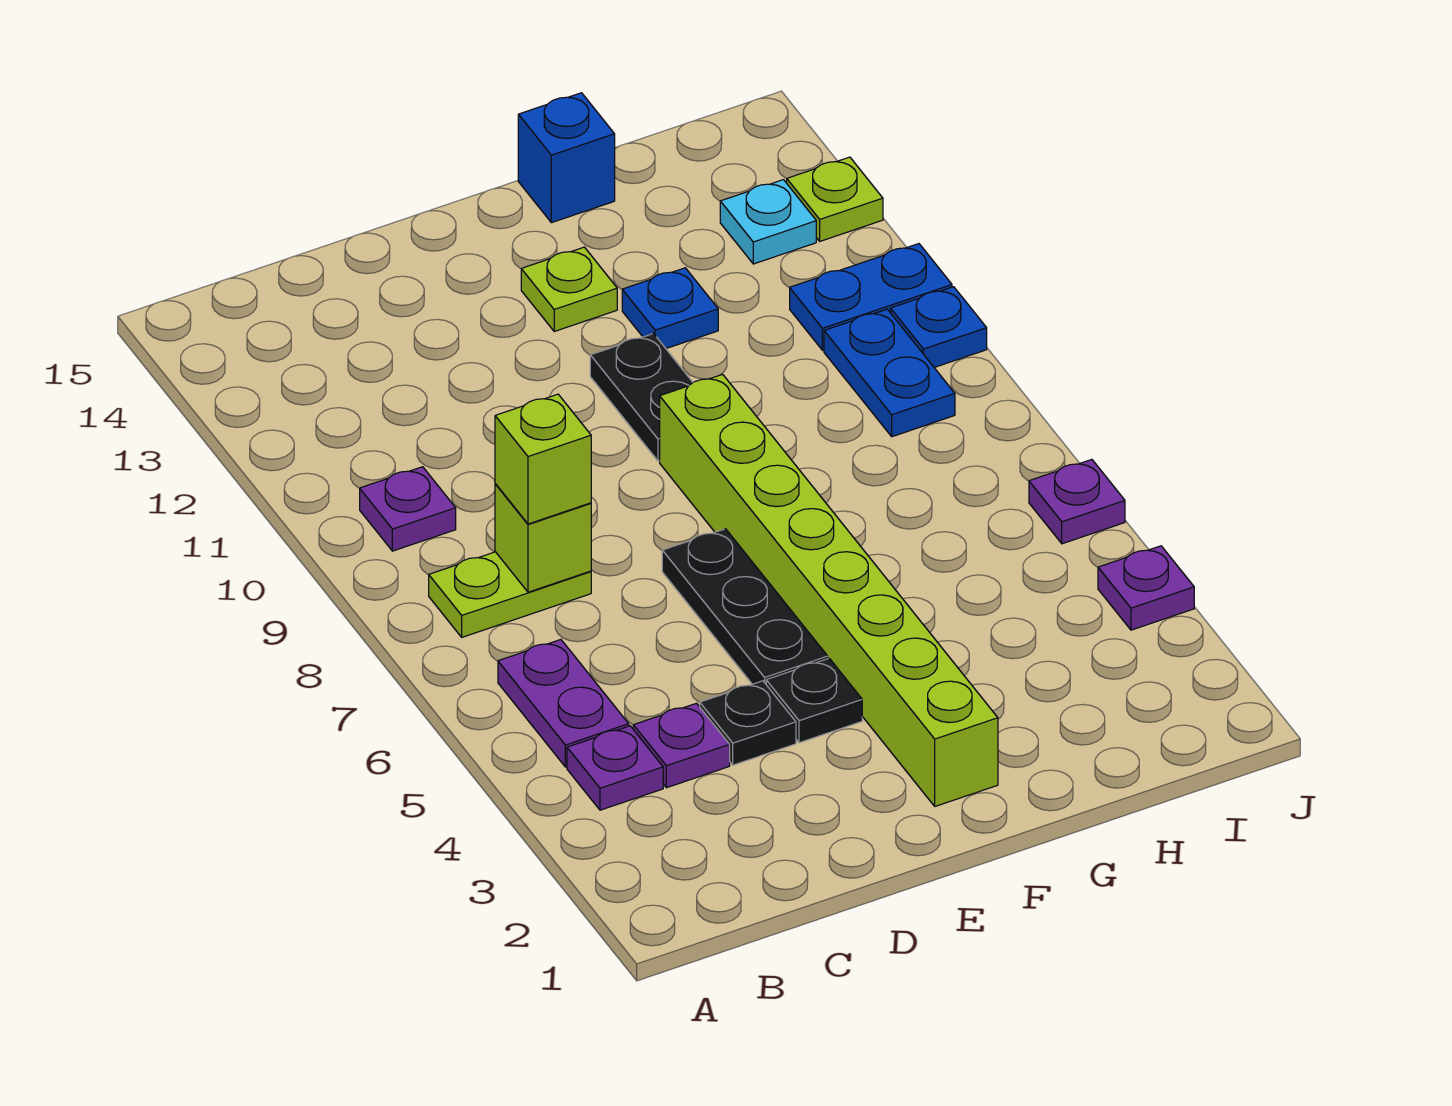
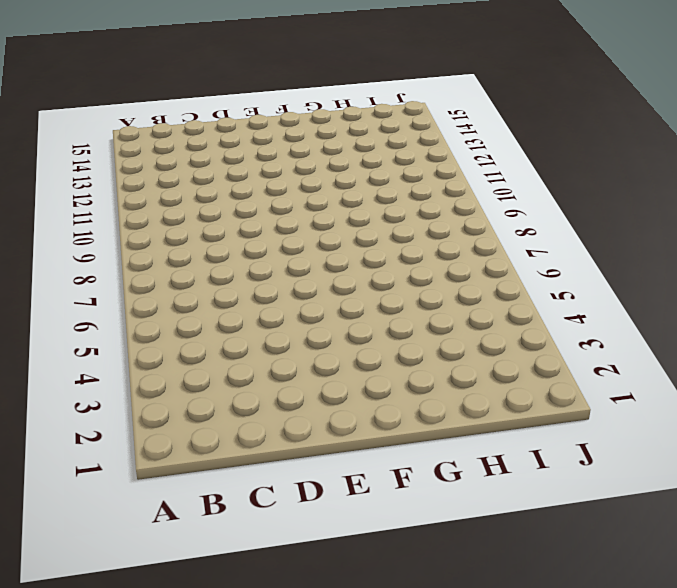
none -> purple 1x1 plate [567,726,663,810]
none -> purple 1x2 plate [498,640,629,767]
none -> lime 1x2 plate [429,552,591,637]

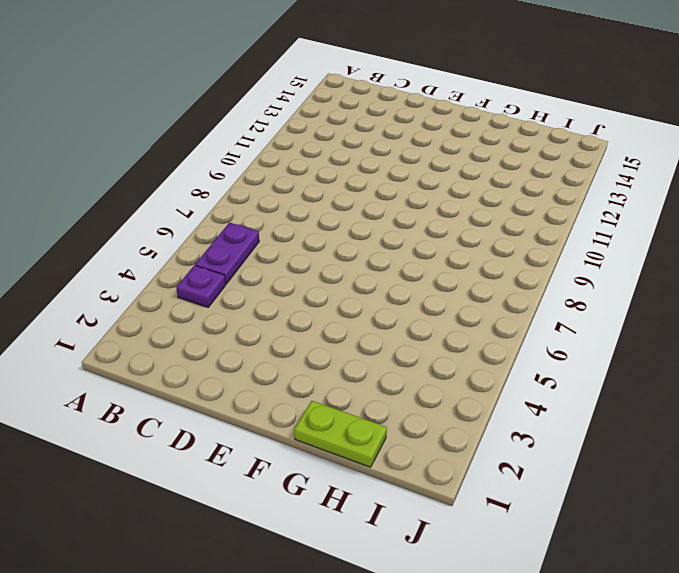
lime 1x2 plate [294,401,387,467] -> lime 1x2 plate moved to [429,552,591,637]
none -> purple 1x1 plate [360,467,456,551]
none -> purple 1x1 plate [633,703,730,788]
none -> black 1x1 plate [700,681,796,765]

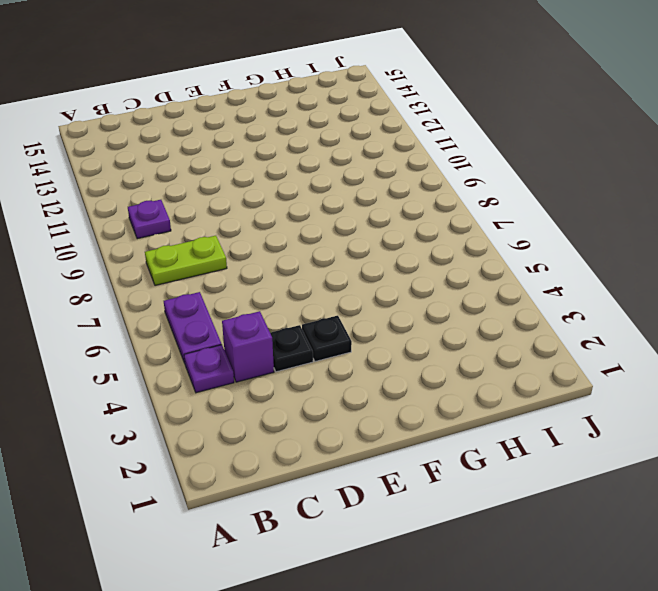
purple 1x1 brick [222,311,274,382] -> purple 1x1 plate [633,703,730,788]
none -> black 1x3 plate [662,529,828,684]
none -> lime 1x8 brick [660,374,998,806]
none -> black 1x2 plate [590,334,693,461]

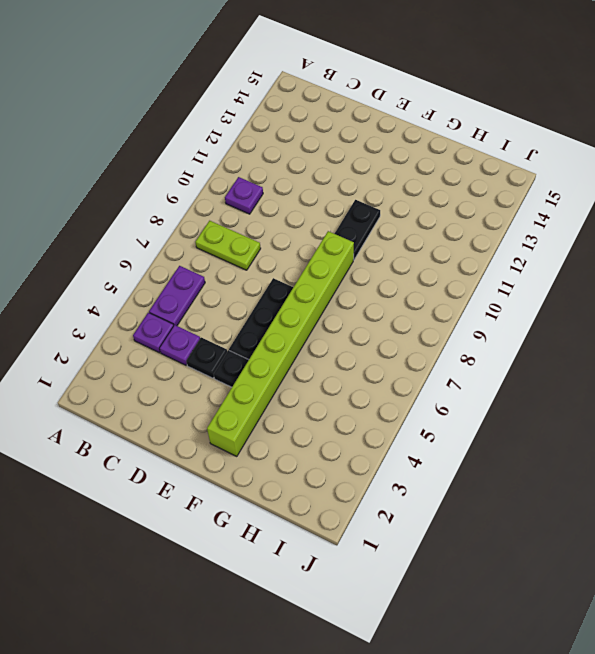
none -> lime 1x1 plate [521,247,617,331]
none -> blue 1x1 plate [622,268,718,348]
none -> blue 1x1 brick [518,93,615,223]

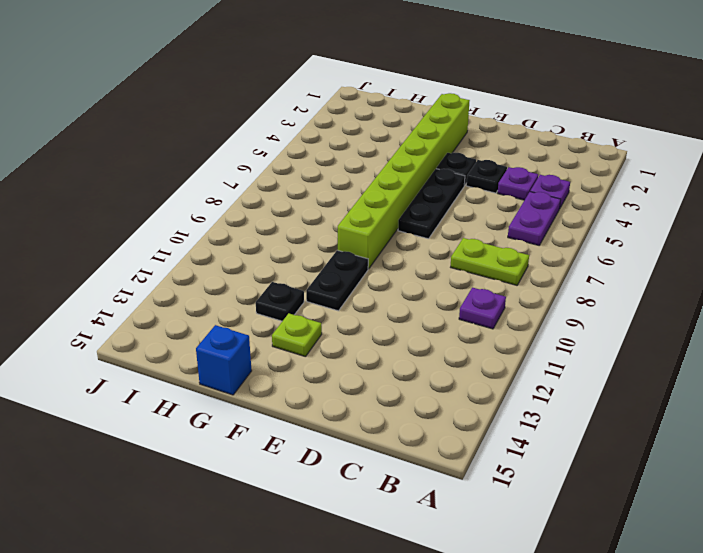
black 1x1 plate [256,282,304,321] -> blue 1x1 plate [622,268,718,348]
none -> blue 1x2 plate [824,309,955,437]
none -> blue 1x2 plate [790,244,952,350]
none -> cyan 1x1 plate [720,180,816,264]

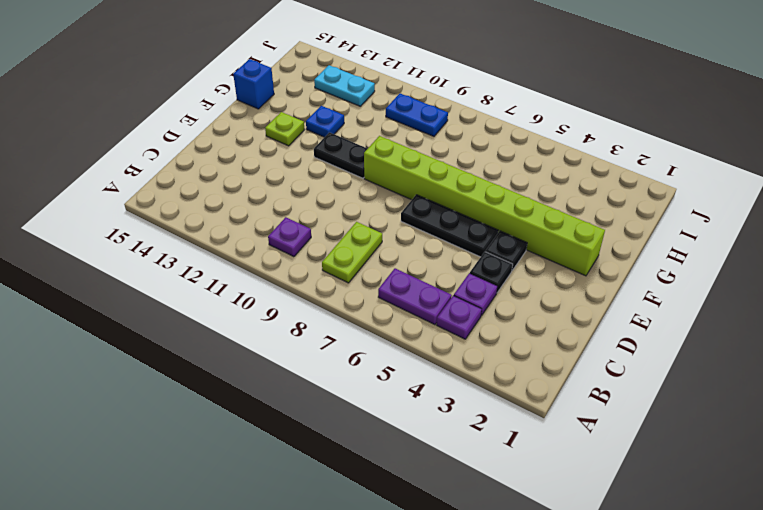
cyan 1x2 plate [314,65,375,106] -> cyan 1x1 plate [720,180,816,264]
none -> blue 1x2 plate [790,244,952,350]
none -> purple 1x1 plate [1098,546,1194,630]
none -> purple 1x1 plate [1029,460,1125,544]

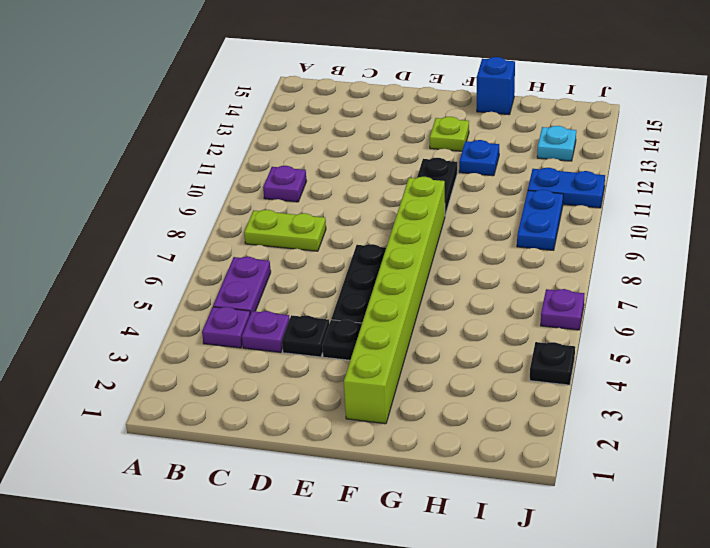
black 1x1 plate [530,342,575,385] -> purple 1x1 plate [1098,546,1194,630]
none -> blue 1x1 plate [891,287,987,367]
none -> lime 1x1 plate [787,157,883,241]
none -> lime 1x1 brick [495,484,591,592]

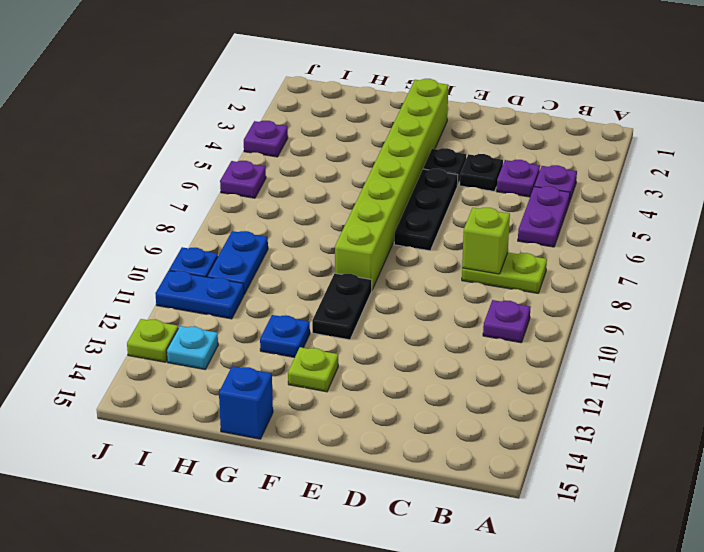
none -> lime 1x1 brick [495,394,591,524]

